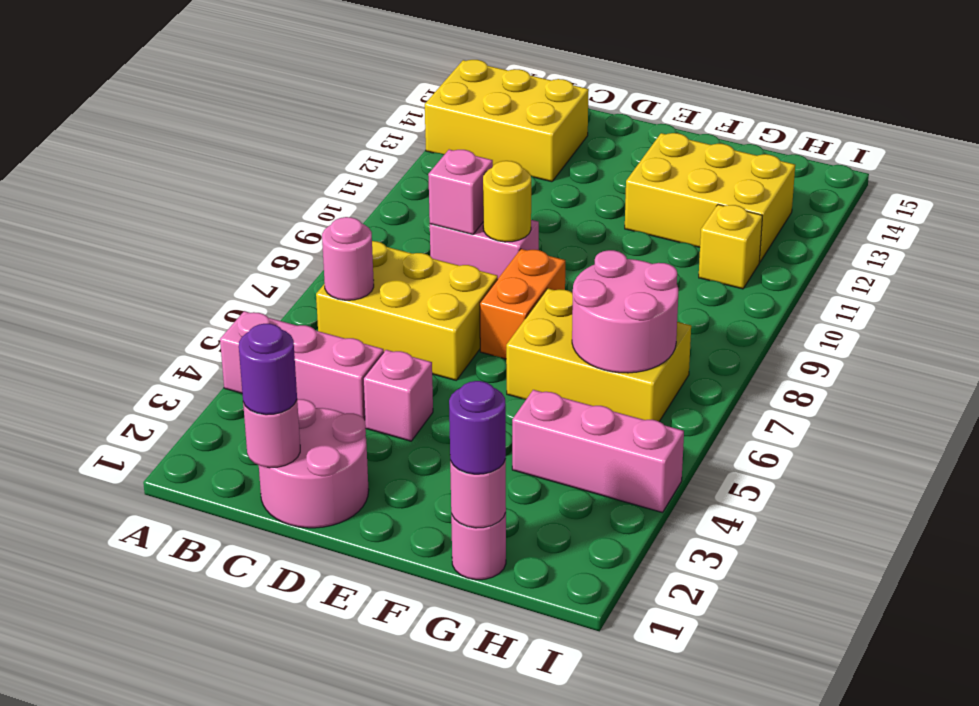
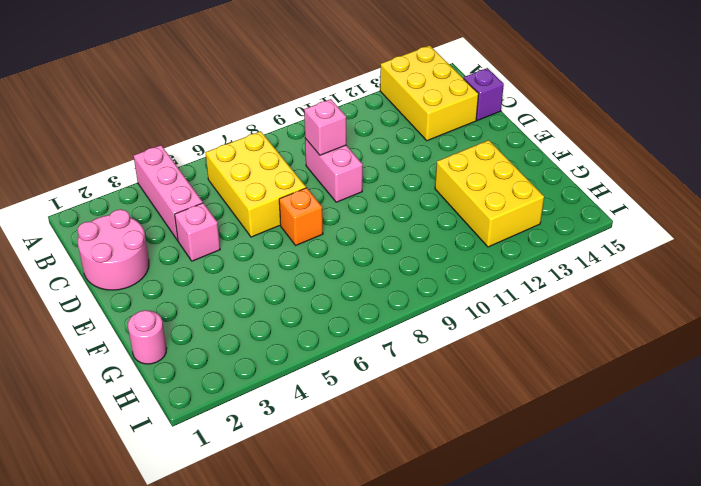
purple 1x1 brick [464,68,504,120] -> none
orange 1x1 brick [279,188,323,245] -> orange 1x2 brick [480,249,565,359]
none -> yellow 2x3 brick [506,288,691,421]
none -> pink 1x3 brick [512,390,684,513]
none -> yellow 1x1 brick [699,205,762,289]

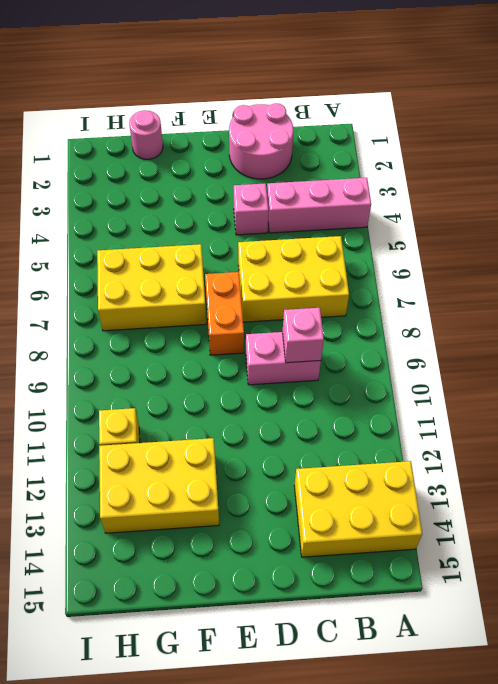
none -> pink 1x3 brick [512,390,684,513]
none -> pink 1x1 round brick [322,217,374,300]
none -> pink 1x1 round brick [243,400,300,468]

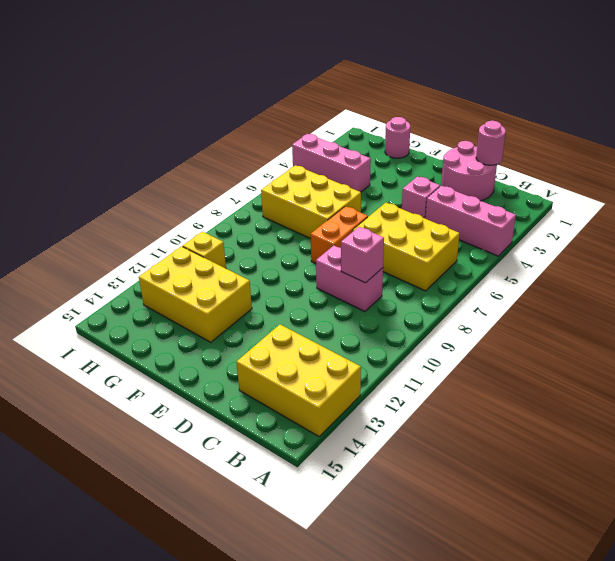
none -> pink 1x1 round brick [322,217,374,300]
none -> yellow 1x1 round brick [483,161,531,242]
none -> pink 1x1 round brick [450,460,506,528]

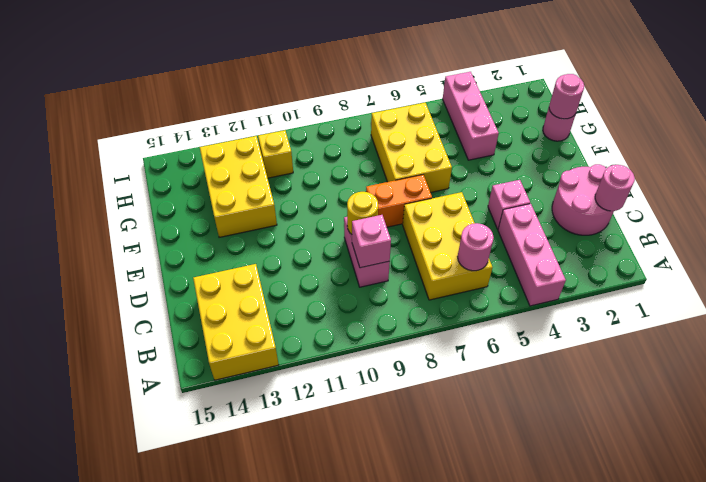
none -> pink 2x2 round brick [572,250,678,373]
none -> purple 1x1 round brick [239,324,297,415]
none -> purple 1x1 round brick [449,381,506,474]

